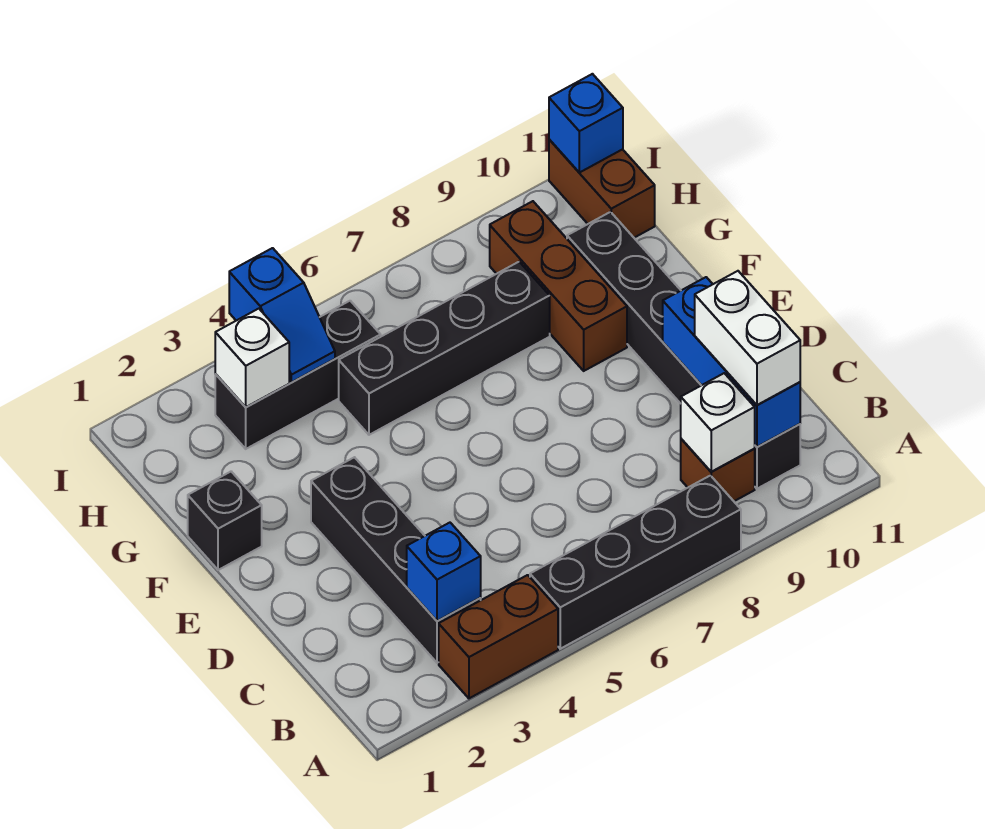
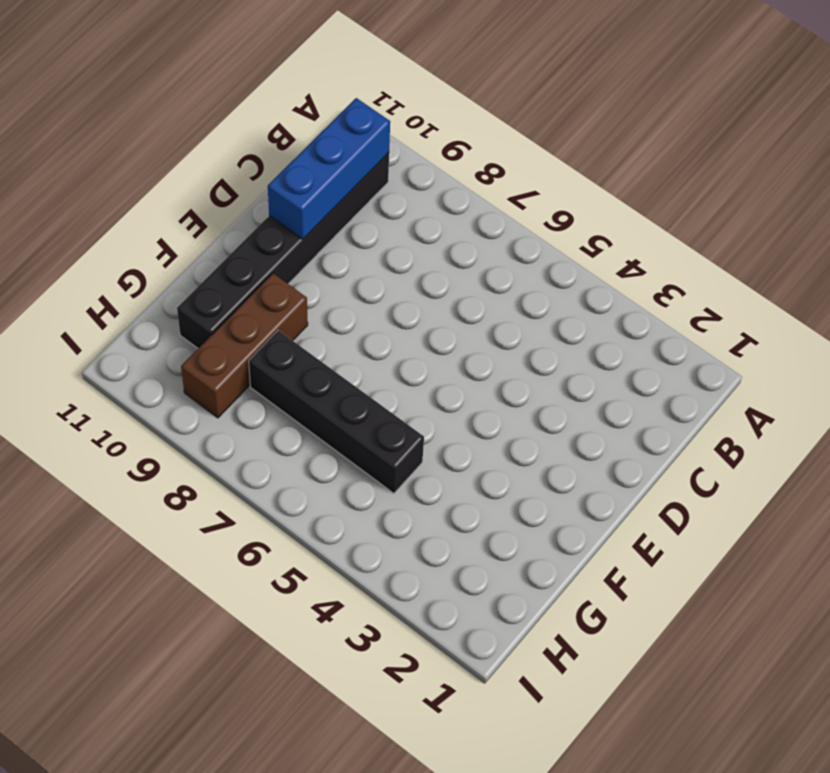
none -> brown 1x2 brick [439,575,558,698]
none -> black 1x4 brick [530,476,741,649]
none -> black 1x4 brick [311,457,481,663]

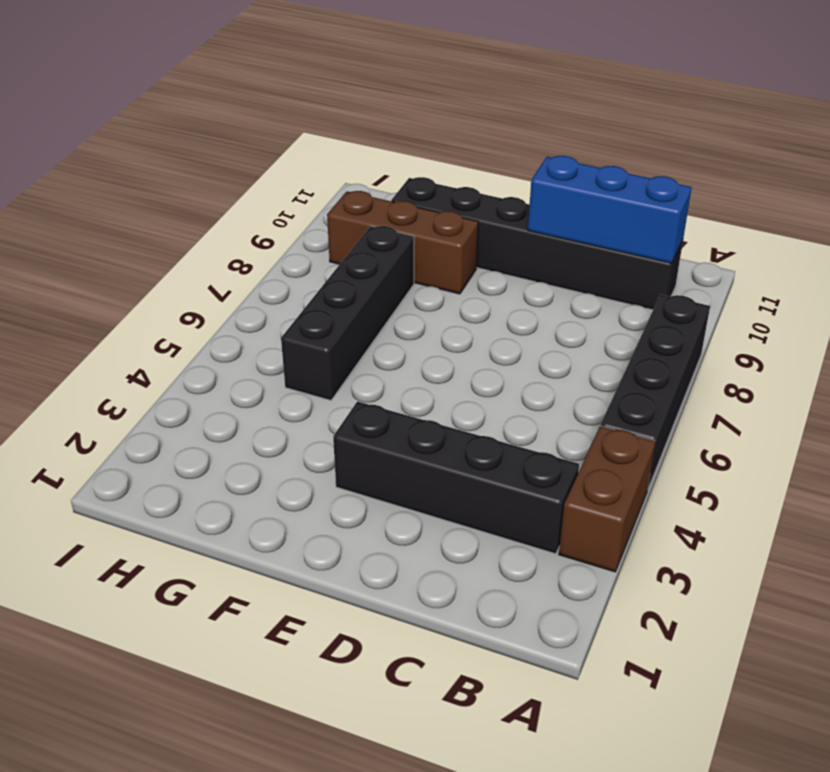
none -> brown 1x1 brick [681,439,755,501]
none -> black 1x1 brick [188,472,262,570]
none -> black 1x3 brick [215,301,381,449]

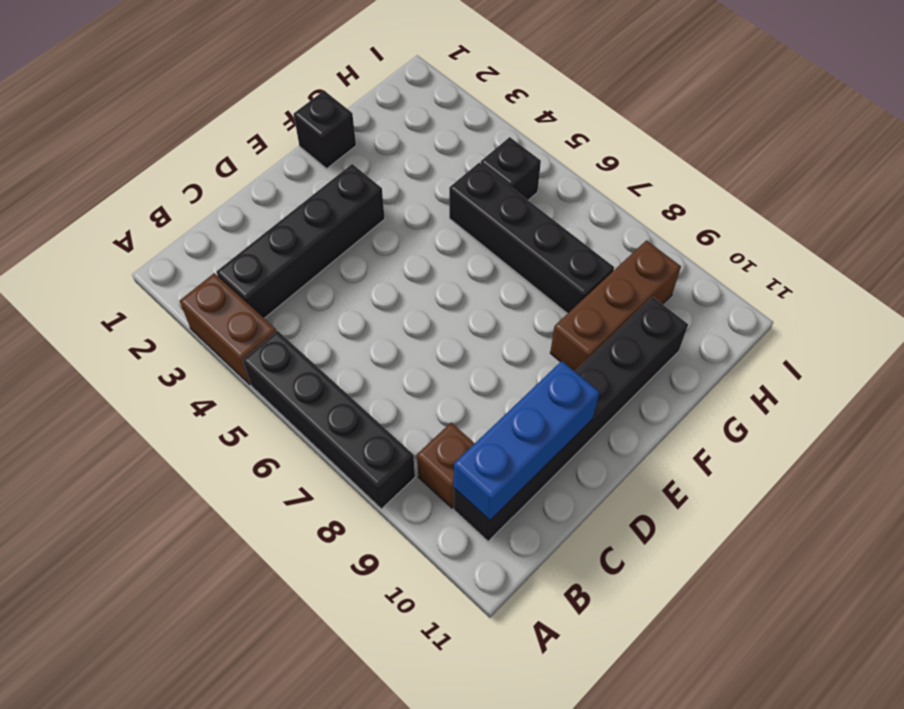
black 1x1 brick [481,137,541,200] -> black 1x3 brick [215,301,381,449]
none -> brown 1x2 brick [549,140,655,238]
none -> blue 1x1 brick [407,523,481,621]
none -> white 1x1 brick [681,373,755,472]

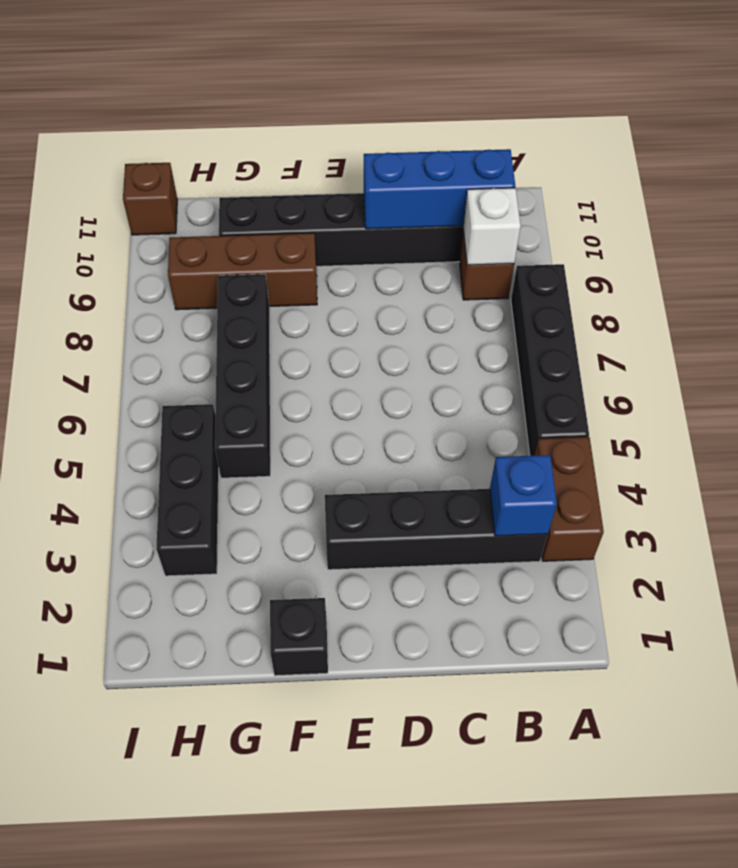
brown 1x1 brick [123,163,177,235] -> brown 1x2 brick [549,140,655,238]
none -> white 1x1 brick [215,309,289,407]
none -> blue 1x2 slope [229,248,335,382]
none -> blue 1x1 brick [549,74,623,173]

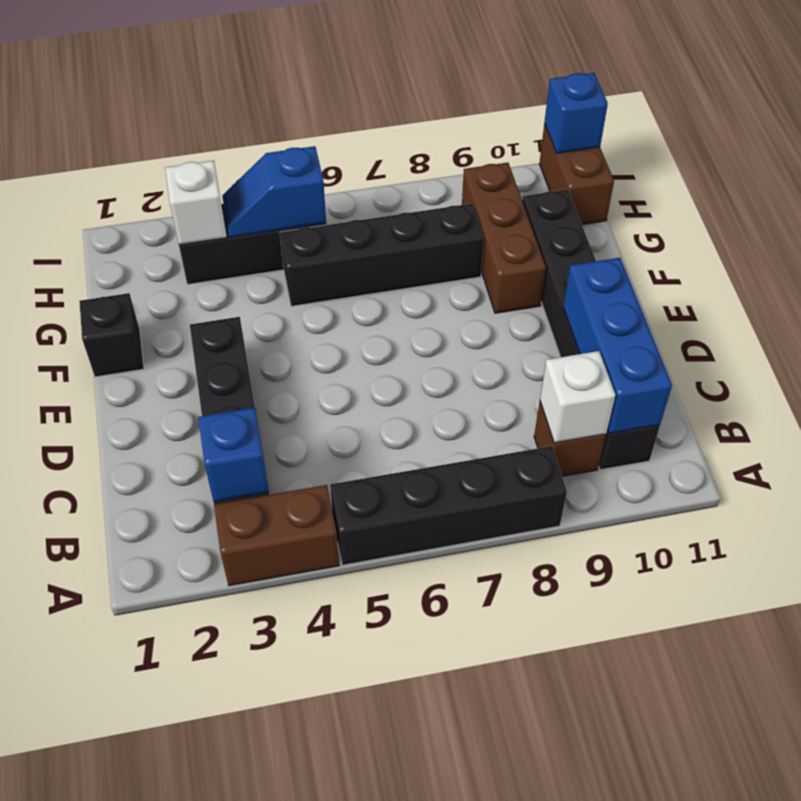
blue 1x2 slope [222,146,326,237] -> blue 1x2 slope turned to [229,248,335,382]
none -> white 1x2 brick [695,271,800,405]

